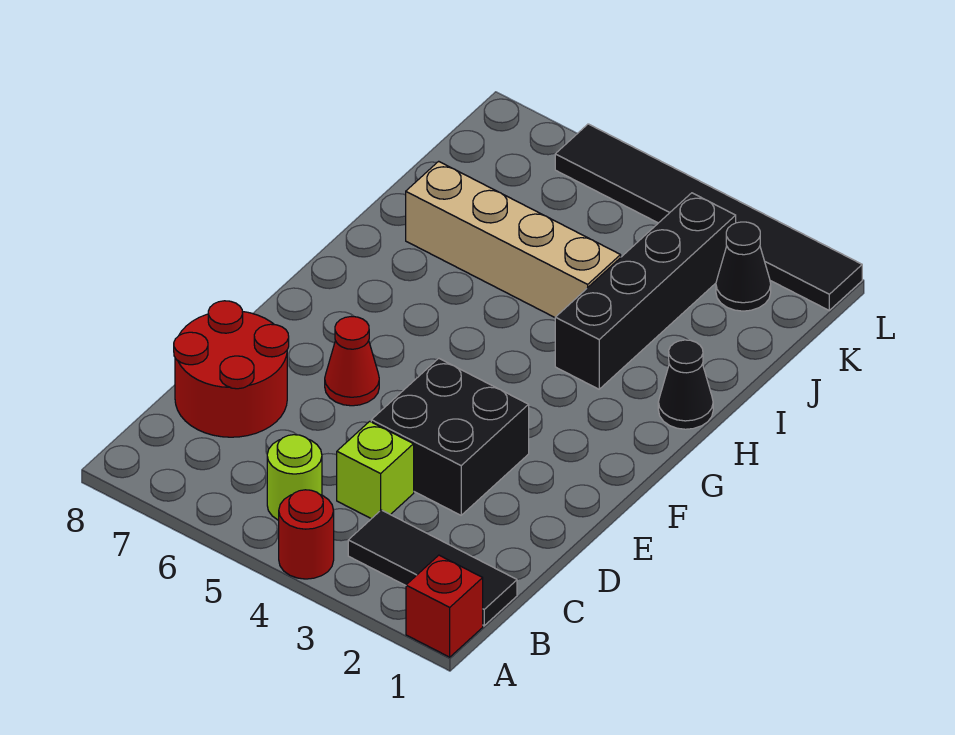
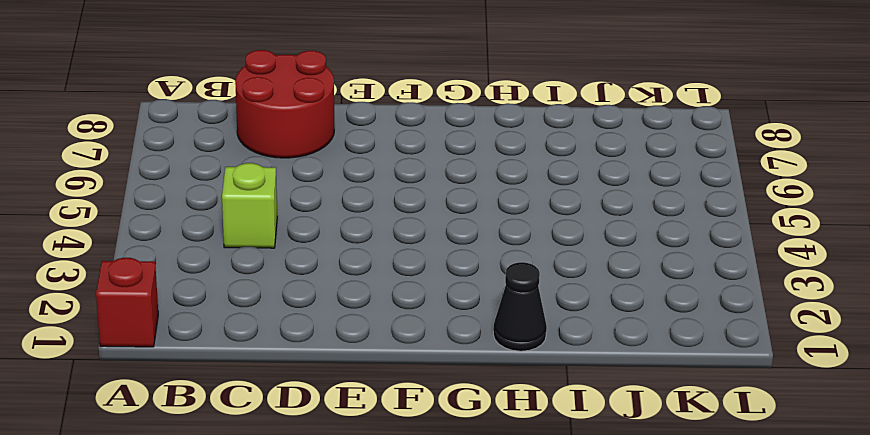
none -> red 1x1 round brick [279,490,334,579]
none -> black 1x3 tile [348,510,517,626]
none -> lime 1x1 round brick [267,435,322,520]

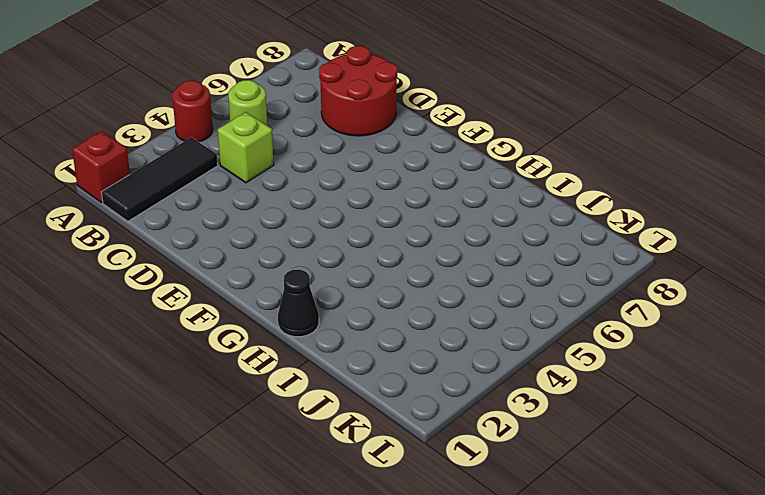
none -> black 2x2 brick [371,358,529,515]
none -> red 1x1 cone [325,317,379,406]
none -> black 1x4 brick [555,193,736,389]

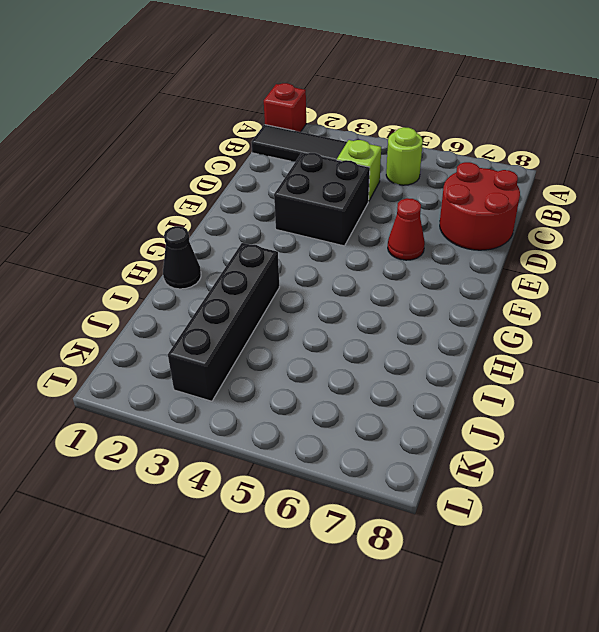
none -> red 1x1 round brick [279,490,334,579]
none -> tan 1x4 brick [406,161,621,317]
none -> black 1x1 cone [716,222,771,311]

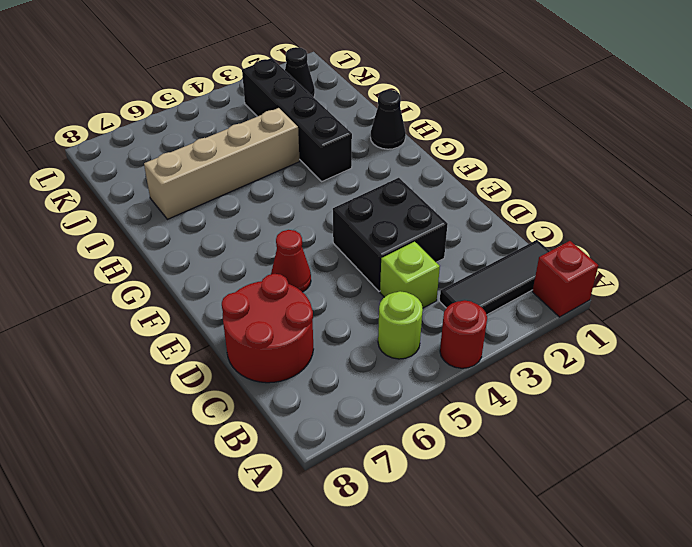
none -> black 1x6 tile [555,124,862,310]

